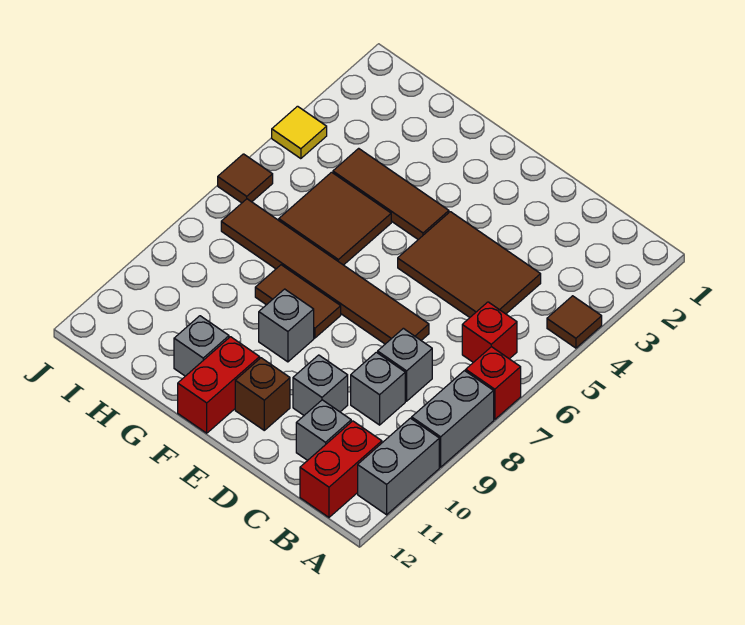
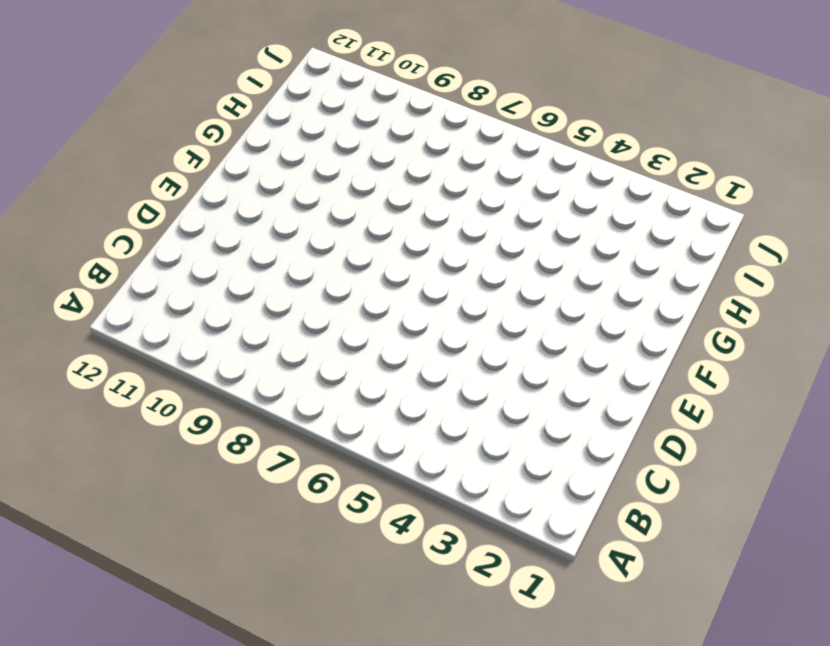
none -> brown 1x1 tile [547,296,602,348]
none -> red 1x1 brick [466,347,521,420]
none -> grey 1x2 brick [412,371,494,467]

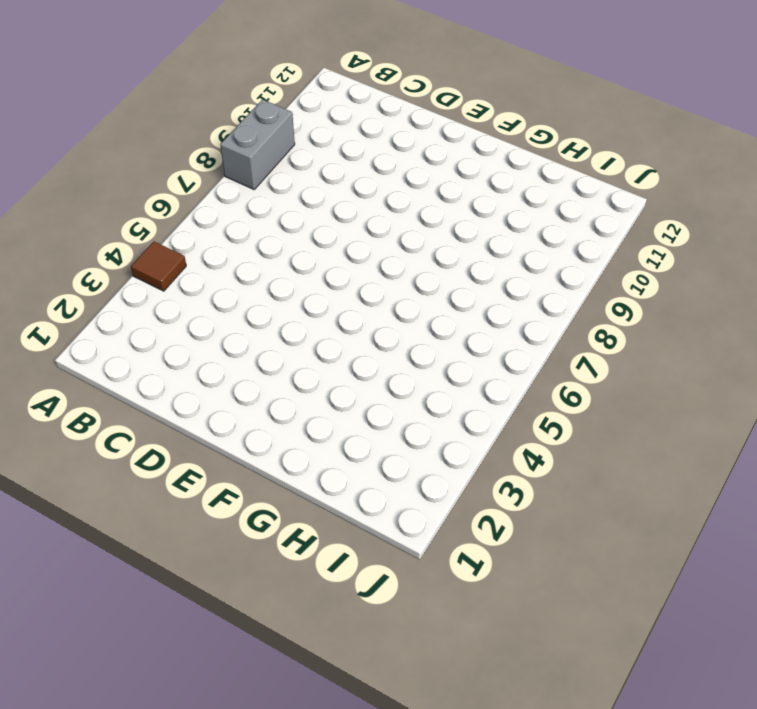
none -> red 1x1 brick [466,347,521,420]
none -> grey 1x2 brick [358,418,439,515]
none -> red 1x1 brick [462,302,517,362]

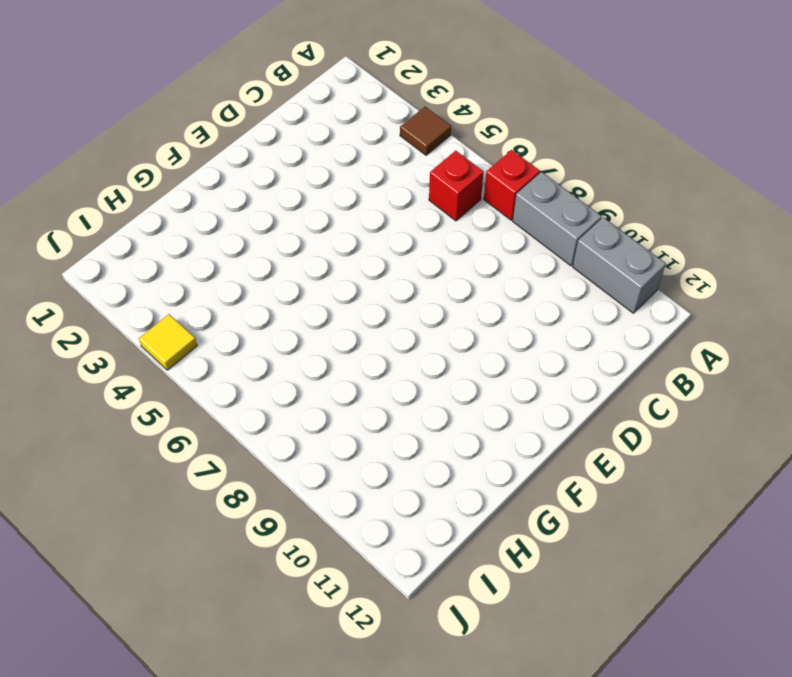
none -> red 1x2 brick [300,421,382,517]
none -> brown 2x3 tile [398,212,541,317]
none -> grey 1x1 brick [378,328,432,401]

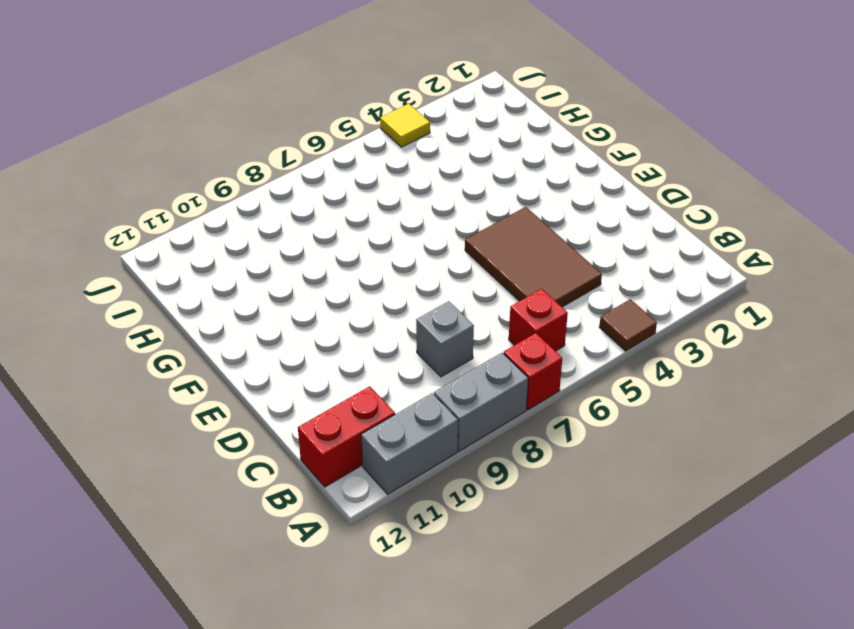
none -> grey 1x1 brick [351,352,405,425]
none -> grey 1x1 brick [296,400,351,460]
none -> brown 1x6 tile [221,199,429,344]

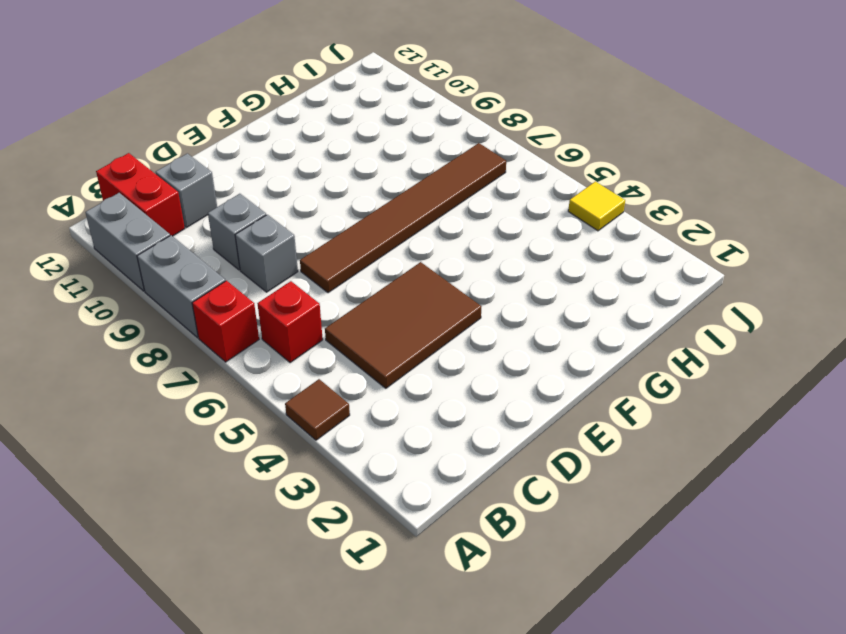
none -> grey 1x1 brick [293,355,348,415]
none -> brown 1x1 brick [235,358,290,430]
none -> brown 1x3 tile [333,148,449,239]

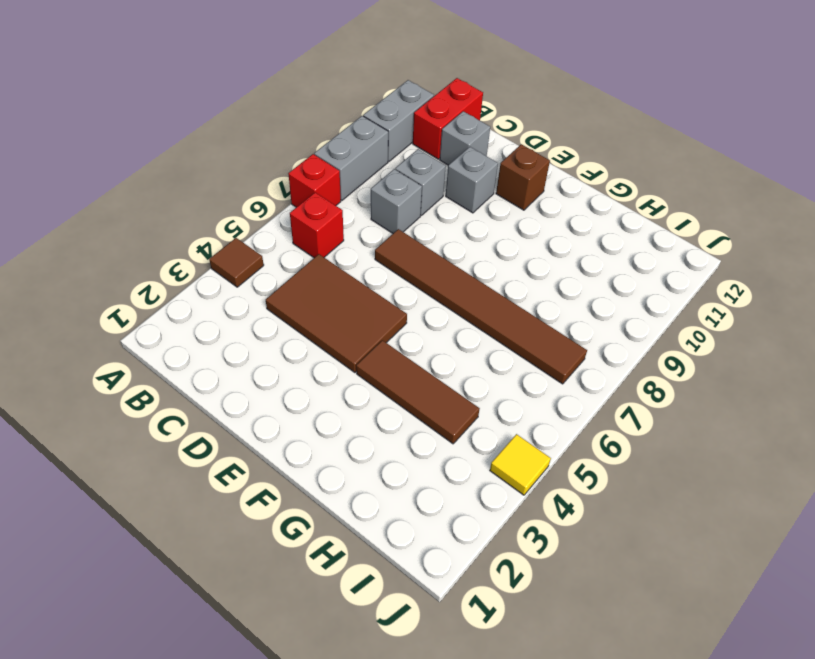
none -> brown 1x2 tile [255,265,341,338]
none -> grey 1x1 brick [259,289,314,362]
none -> red 1x2 brick [178,337,260,433]

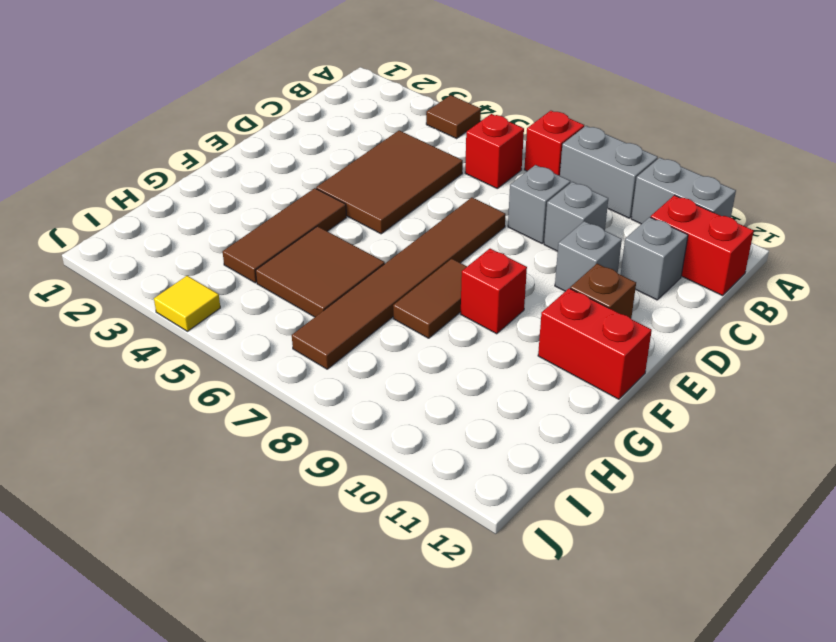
red 1x1 brick [461,249,527,334] -> grey 1x1 brick [259,289,314,362]
none -> grey 1x1 brick [174,316,229,376]
none -> brown 1x1 tile [218,154,273,203]

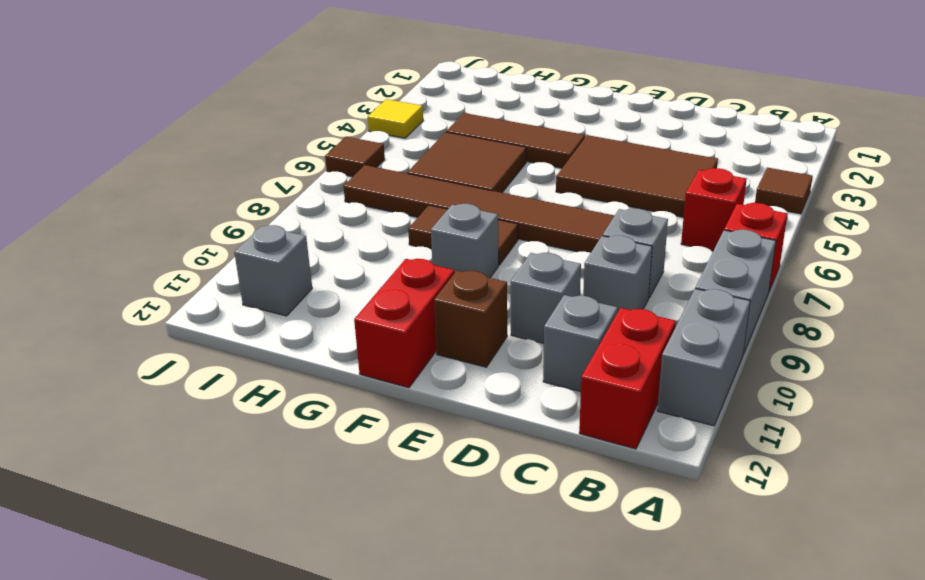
grey 1x1 brick [234,225,312,316] -> grey 1x1 brick moved to [174,316,229,376]

